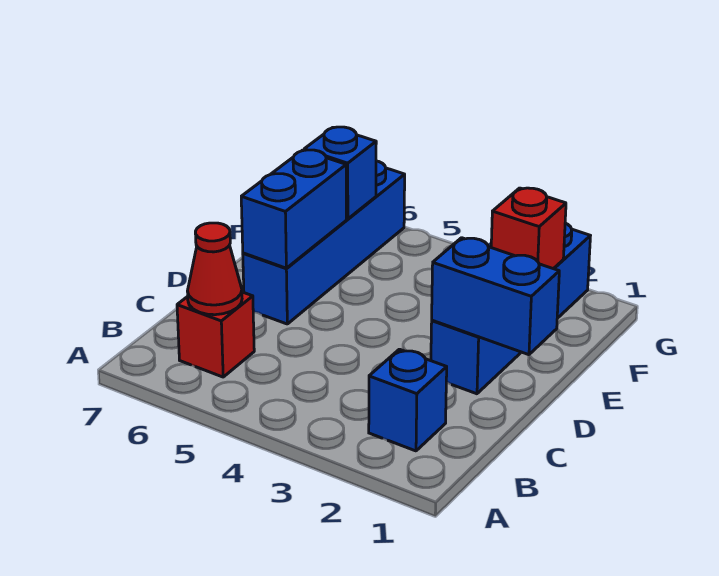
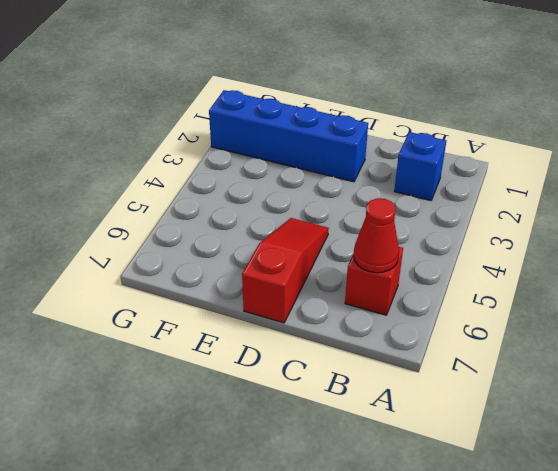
red 1x3 slope [242,218,329,323] -> blue 1x4 brick [243,161,405,324]
none -> blue 1x2 brick [432,238,559,355]
none -> blue 1x2 brick [241,150,346,268]

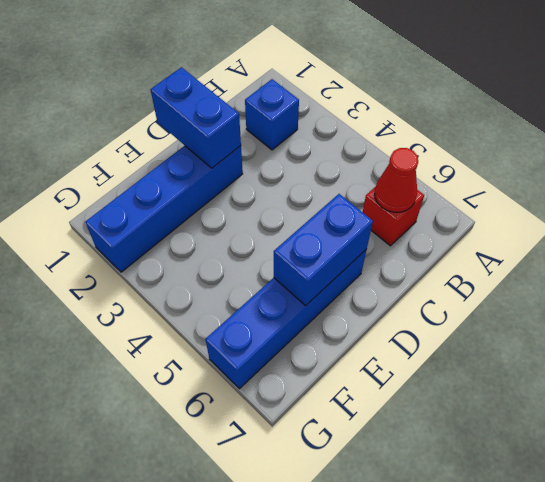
none -> red 1x1 brick [491,188,566,269]
none -> blue 1x1 brick [304,127,376,219]

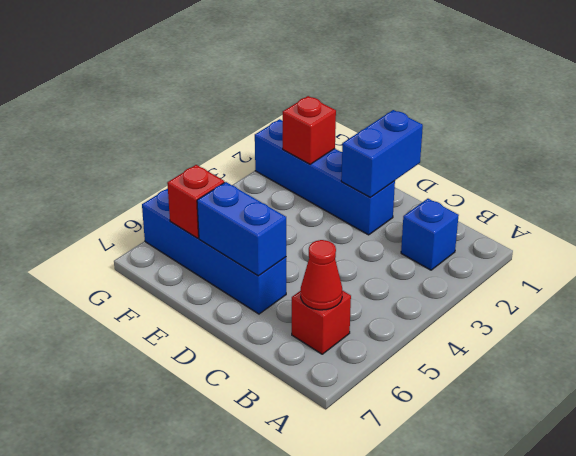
red 1x1 brick [167,165,224,238] -> blue 1x1 brick [304,127,376,219]

